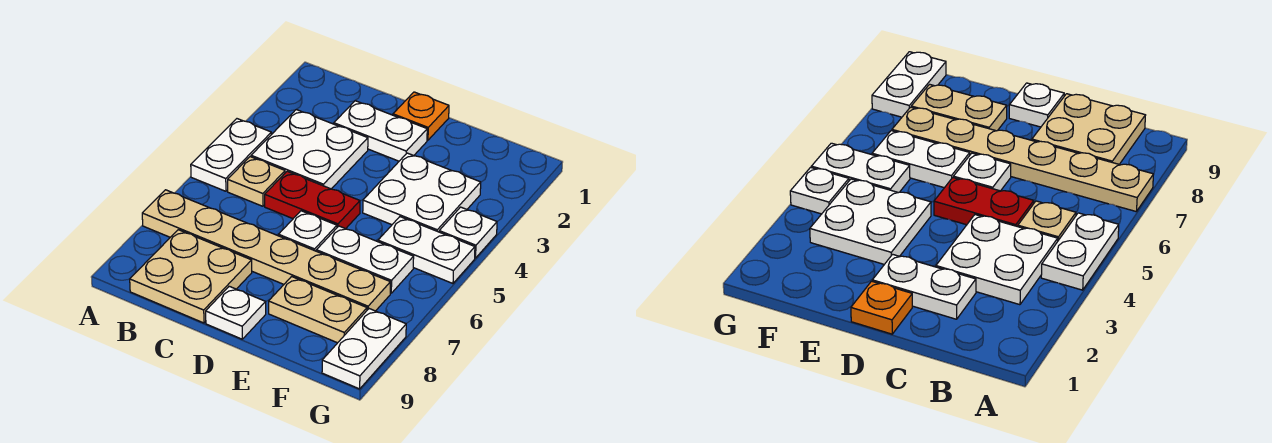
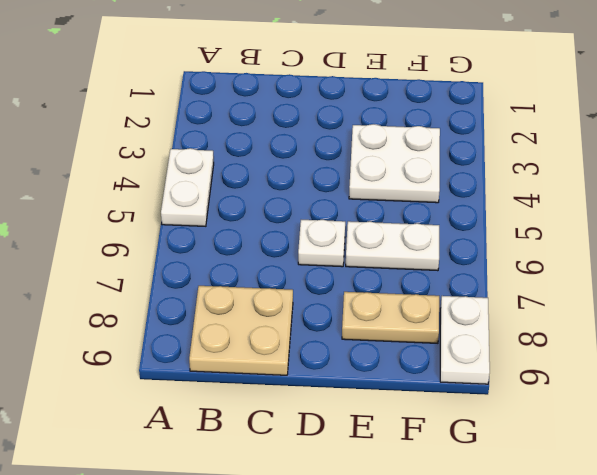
none -> tan 1x6 plate [142,190,390,311]
none -> white 2x2 plate [251,110,368,189]
none -> tan 1x1 plate [228,157,285,206]

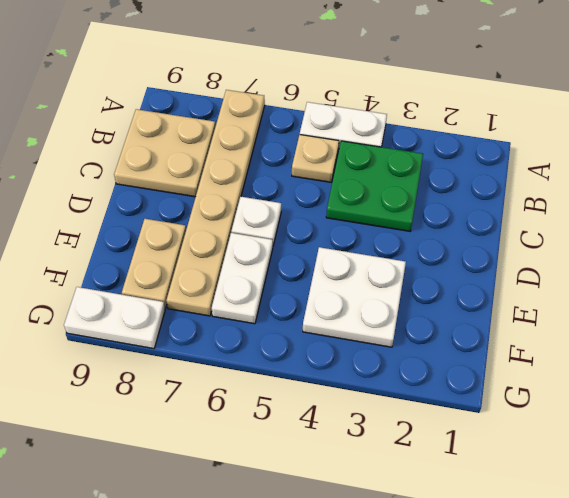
green 2x2 plate [326,141,423,231] -> white 2x2 plate [251,110,368,189]
none -> white 1x2 plate [334,101,427,161]
none -> red 1x2 plate [265,171,360,229]
none -> orange 1x1 plate [393,92,449,140]

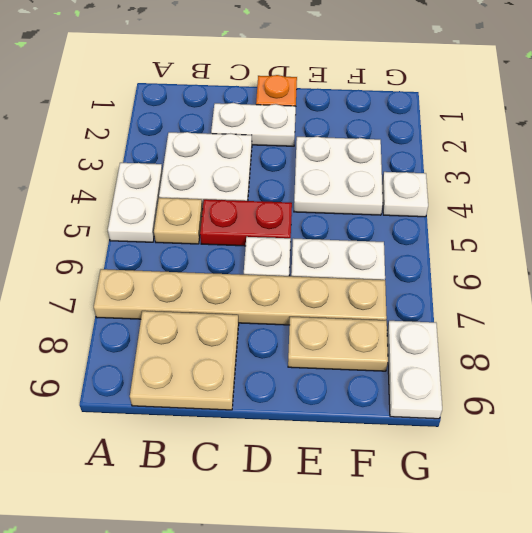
none -> white 1x1 plate [206,286,266,339]
none -> white 1x2 plate [378,217,475,283]

